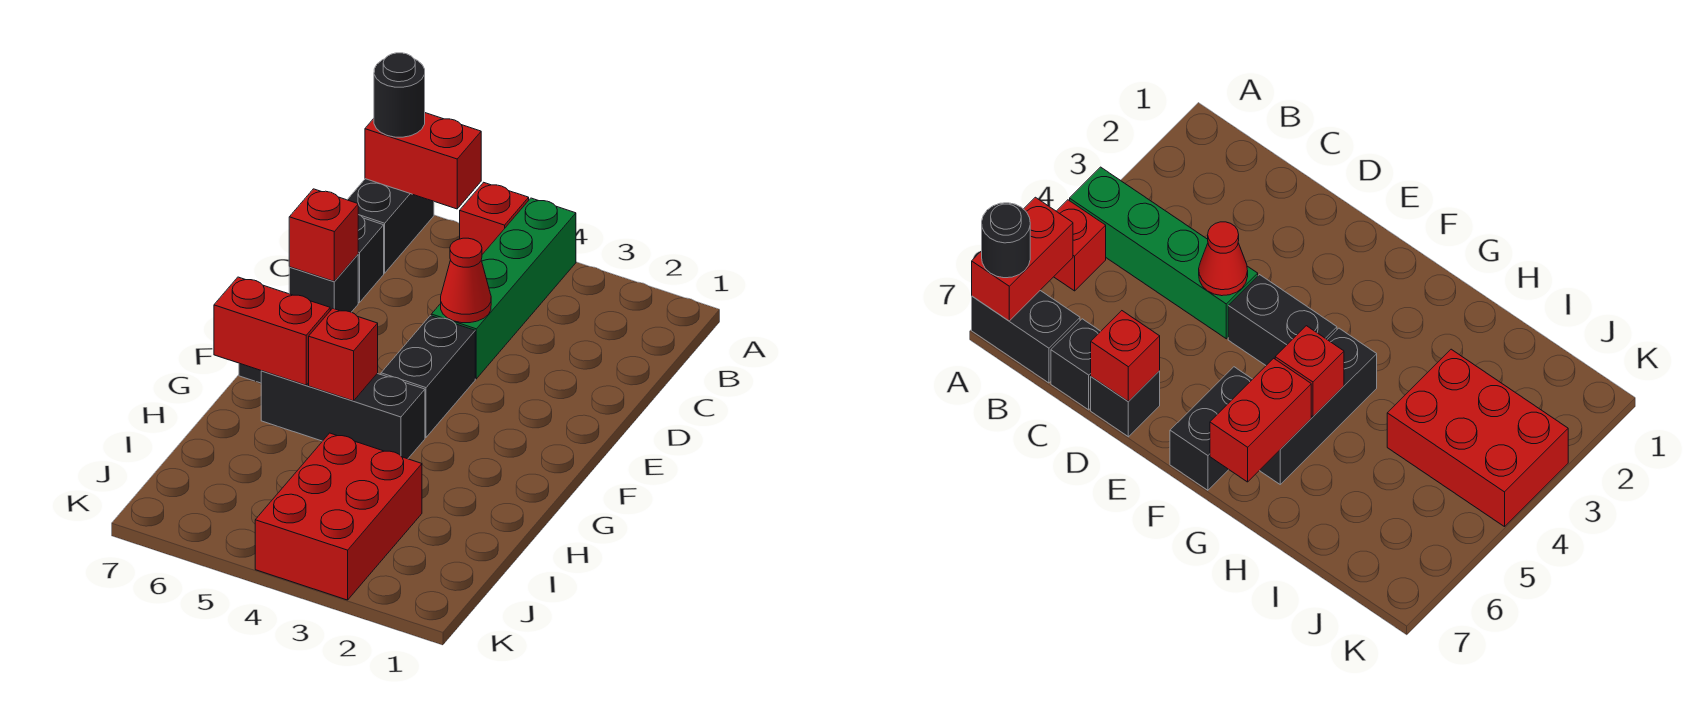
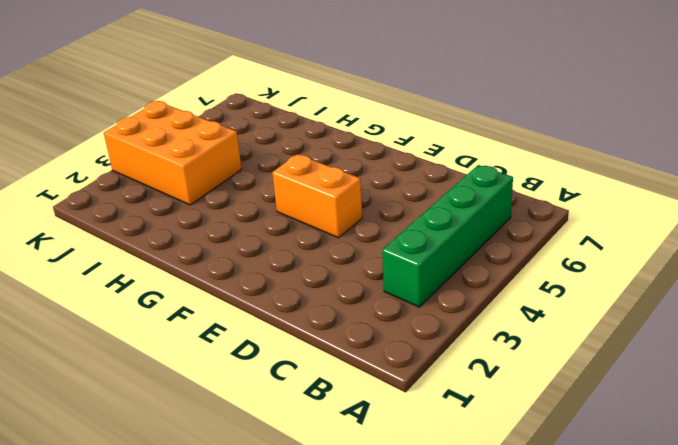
green 1x4 brick [382,165,513,307] -> green 1x4 brick turned to [431,198,576,379]
orange 1x2 brick [272,154,362,238] -> black 1x2 brick [381,316,475,437]
orange 2x3 brick [104,101,242,205] -> red 2x3 brick [255,433,422,600]
none -> red 1x1 brick [460,182,529,254]
none -> black 1x2 brick [347,179,434,273]
none -> black 1x1 brick [358,215,384,303]

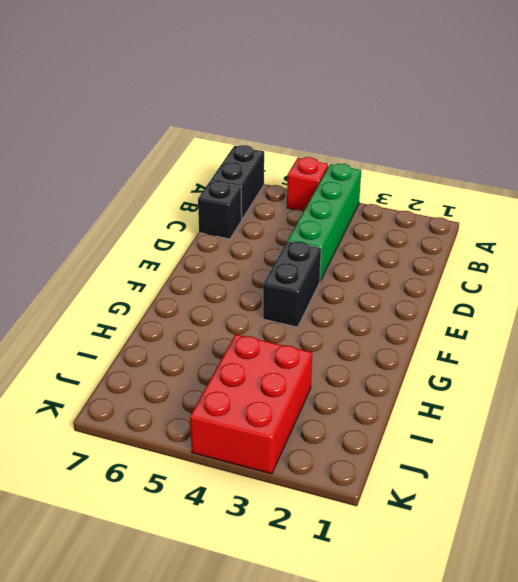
none -> black 1x1 brick [289,255,358,312]
none -> black 1x2 brick [1170,367,1252,490]
none -> black 1x3 brick [261,371,425,459]

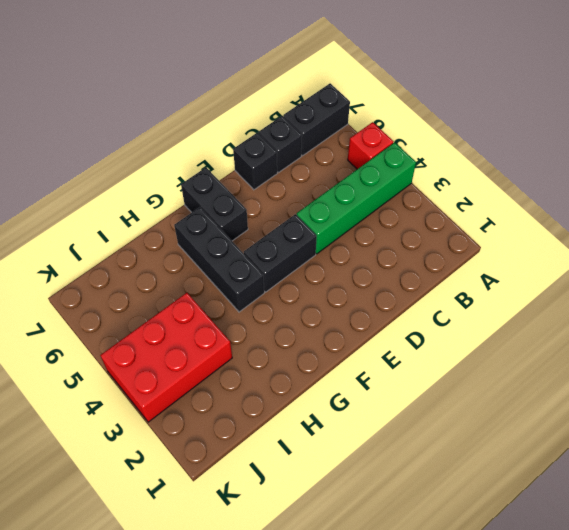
none -> red 1x2 brick [365,113,481,209]
none -> red 1x1 cone [441,238,491,323]
none -> red 1x1 brick [289,189,358,282]

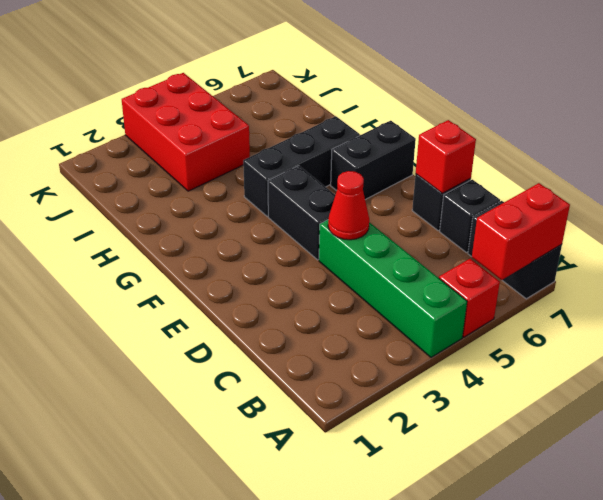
none -> red 1x1 brick [309,308,378,401]
none -> red 1x2 brick [214,277,330,385]
none -> black 1x1 round brick [374,53,425,137]

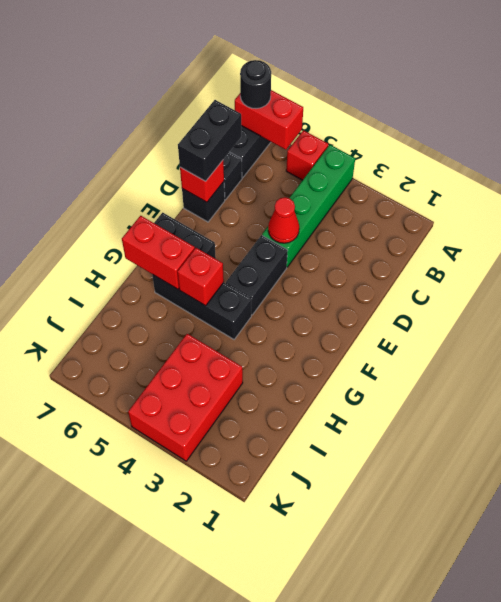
black 1x2 brick [178,100,241,181] -> none

